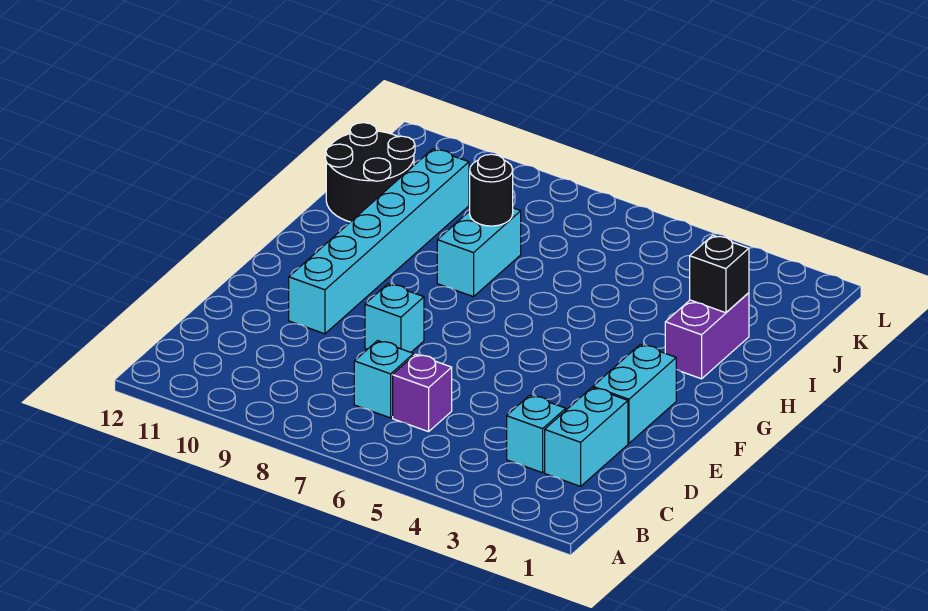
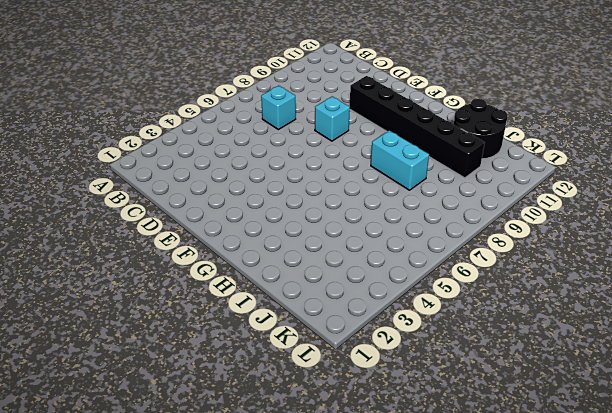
black 1x6 brick [350,76,485,178] -> cyan 1x6 brick [289,149,469,334]
none -> cyan 1x2 brick [545,388,628,486]
none -> cyan 1x1 brick [507,395,566,473]
none -> purple 1x1 brick [393,354,452,432]

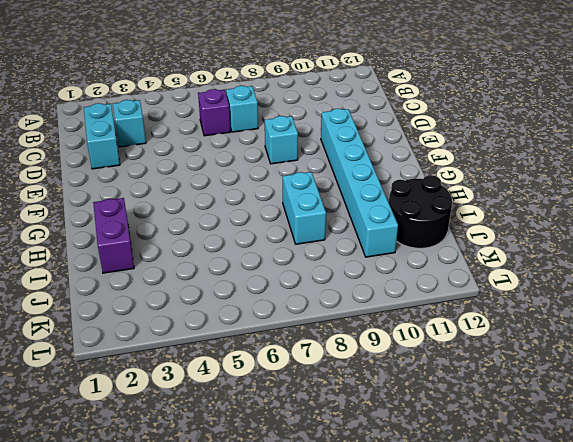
none -> cyan 1x2 brick [593,344,676,443]
none -> black 1x1 brick [690,235,749,313]
none -> black 1x1 round brick [470,154,513,226]

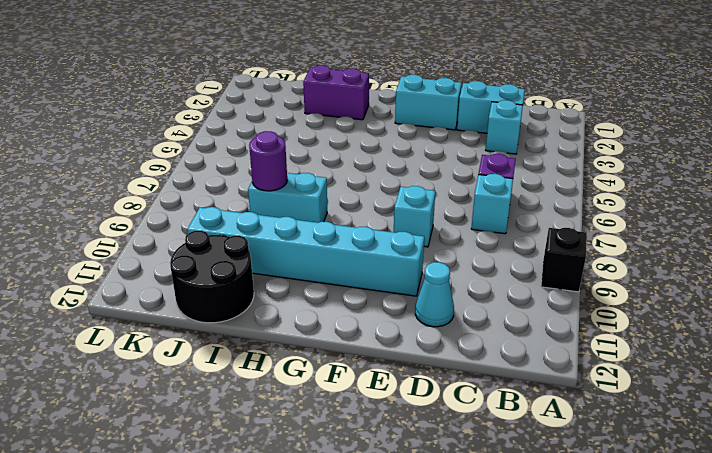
black 1x1 brick [541,228,587,292] -> black 1x1 brick moved to [690,235,749,313]
cyan 1x1 cone [415,262,454,327] -> none
purple 1x1 round brick [249,131,287,191] -> black 1x1 round brick [470,154,513,226]

